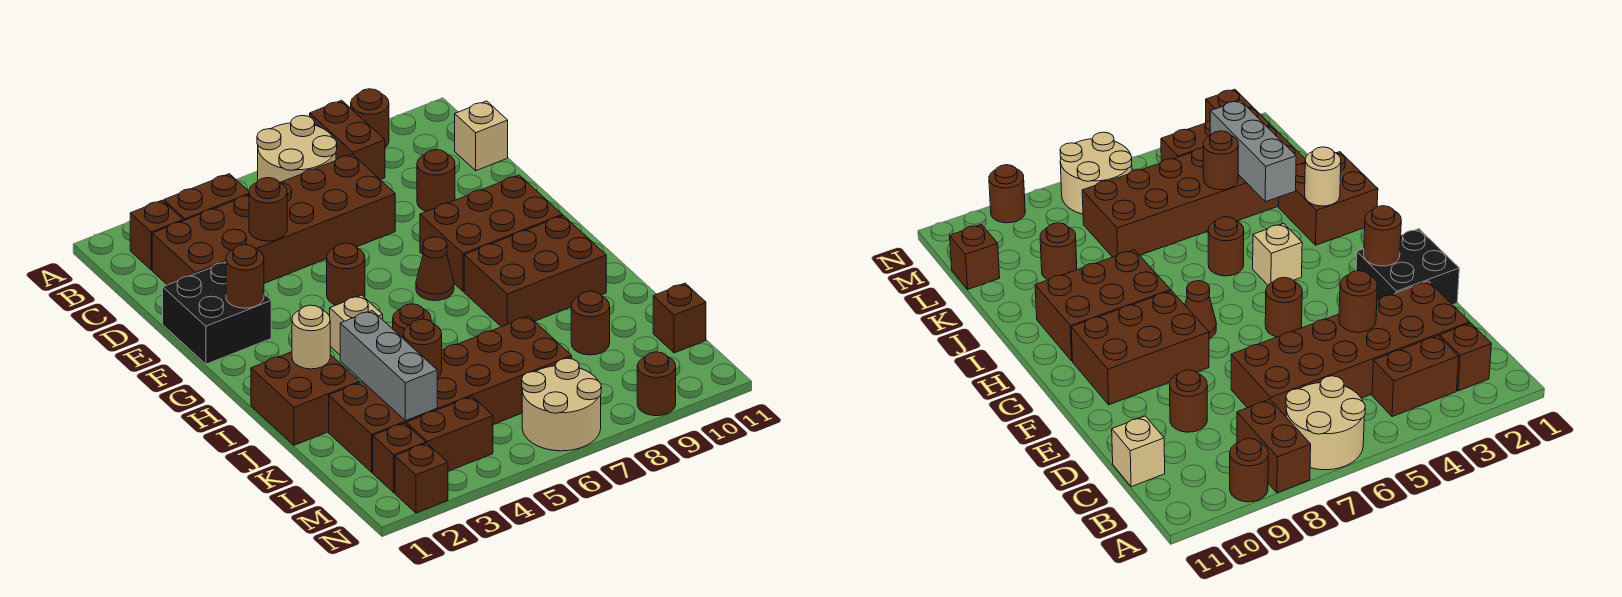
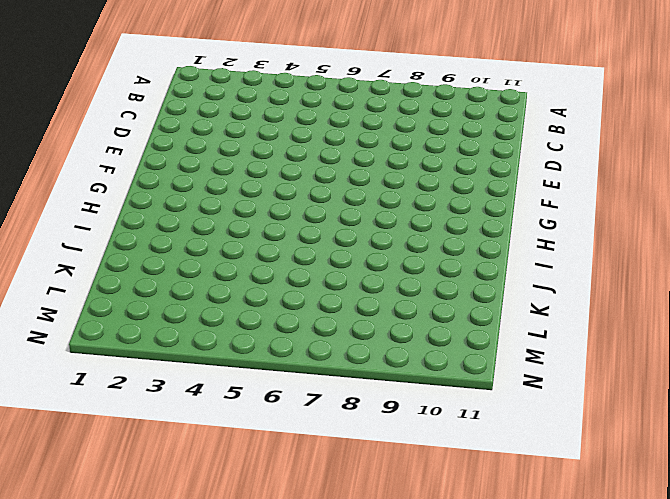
none -> tan 2x2 round brick [257,116,337,183]
none -> brown 1x2 brick [310,100,385,180]
none -> brown 1x1 round brick [351,89,389,148]

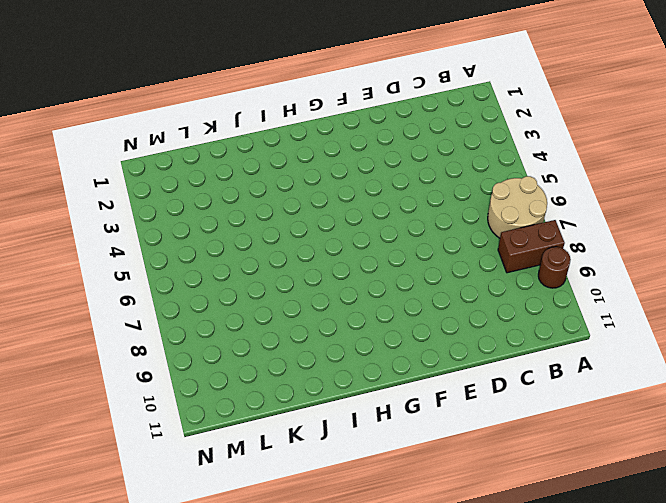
none -> brown 1x1 brick [130,200,183,270]
none -> brown 1x2 brick [164,174,249,221]
none -> brown 2x6 brick [152,154,395,285]

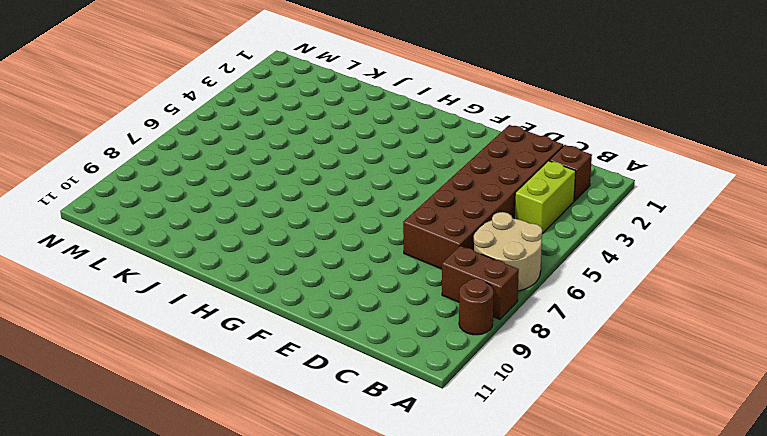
lime 1x2 brick [514,161,576,234] -> brown 1x2 brick [164,174,249,221]
none -> tan 1x1 brick [455,101,508,171]
none -> brown 1x1 round brick [417,150,455,212]
none -> black 2x2 brick [163,262,271,364]

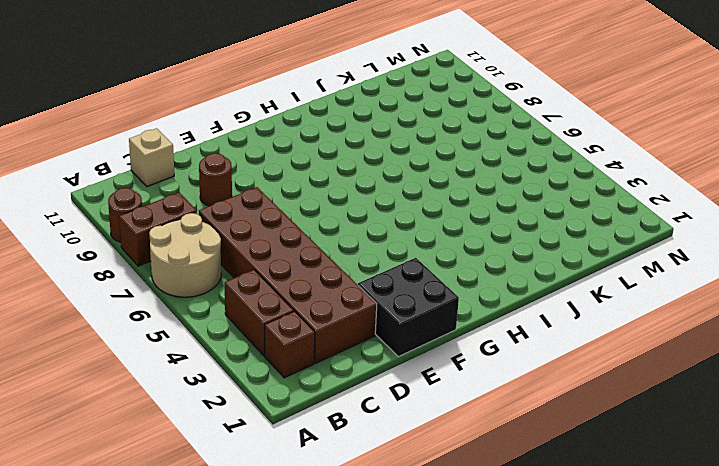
none -> brown 1x1 round brick [327,243,365,305]
none -> brown 2x3 brick [420,175,562,292]
none -> brown 1x1 cone [416,237,454,301]

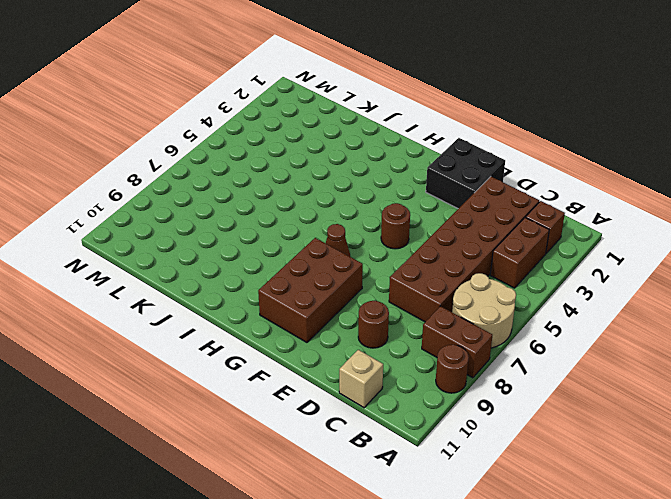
none -> tan 1x1 brick [330,295,383,355]
none -> brown 2x3 brick [464,216,606,327]
none -> brown 2x2 brick [251,352,360,445]

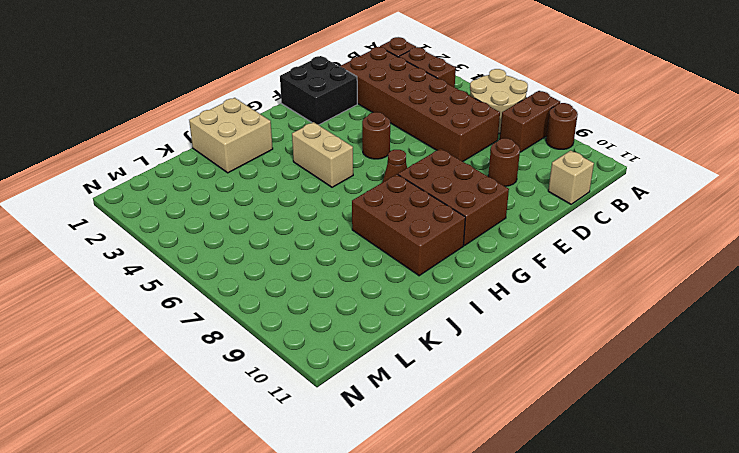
tan 1x2 brick [292,122,353,187] -> tan 1x1 brick [330,295,383,355]
tan 2x2 brick [189,98,273,173] -> brown 2x2 brick [251,352,360,445]
none -> brown 1x1 round brick [393,304,431,338]
none -> brown 2x6 brick [329,316,572,472]
none -> brown 1x1 round brick [571,291,610,355]

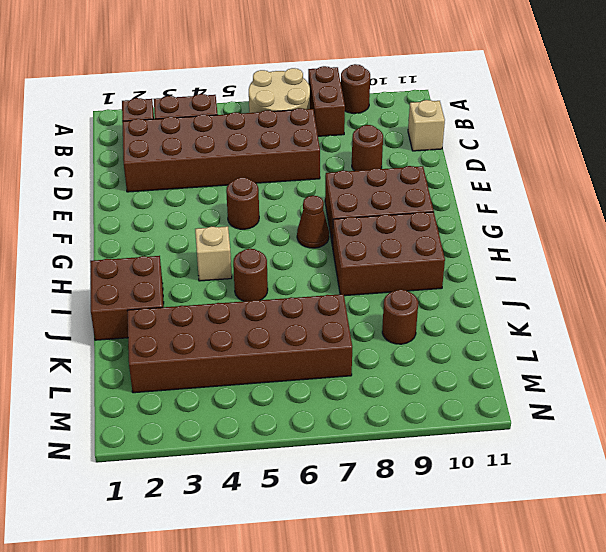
none -> black 2x2 brick [163,262,271,364]
none -> brown 1x1 brick [653,283,706,353]
none -> brown 1x1 brick [373,423,426,493]

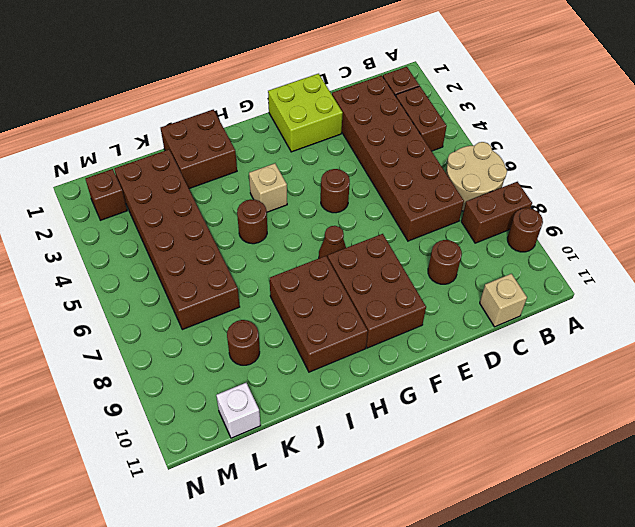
lime 2x2 brick [268,74,343,152] -> black 2x2 brick [163,262,271,364]
white 1x1 brick [216,383,261,438] -> brown 1x1 brick [653,283,706,353]
none -> brown 1x2 brick [406,396,493,471]
none -> tan 2x2 round brick [522,358,601,451]
none -> brown 1x1 brick [395,443,448,513]

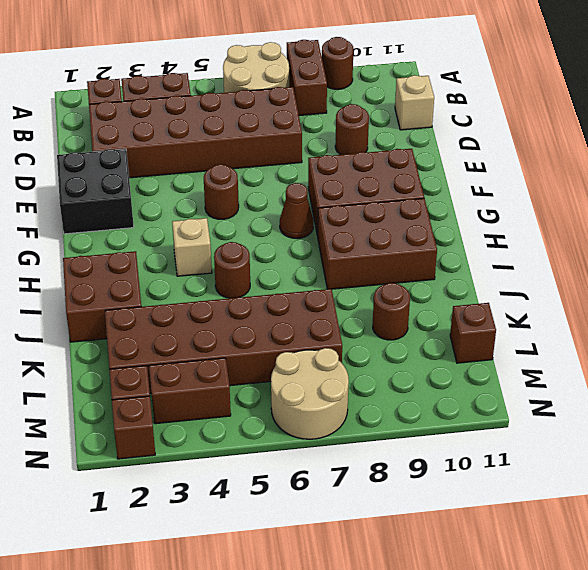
none -> brown 1x1 round brick [637,352,676,416]
none -> brown 1x1 round brick [249,178,287,241]
none -> brown 1x1 round brick [226,245,264,308]

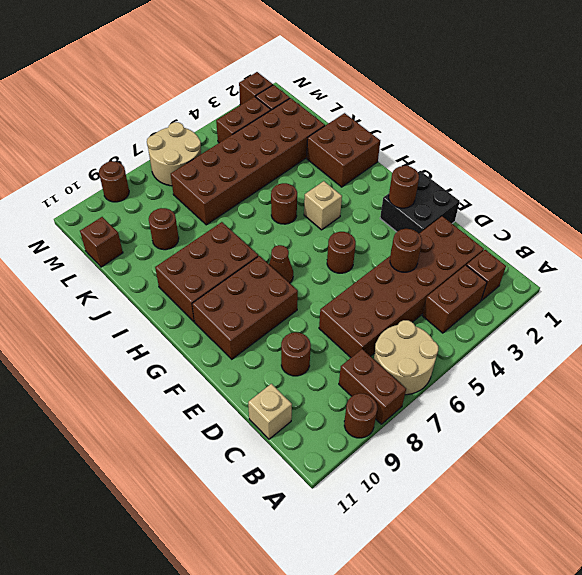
none -> tan 1x1 round brick [292,305,330,369]
none -> grey 1x3 brick [340,311,437,421]
none -> brown 1x1 round brick [403,319,442,378]

